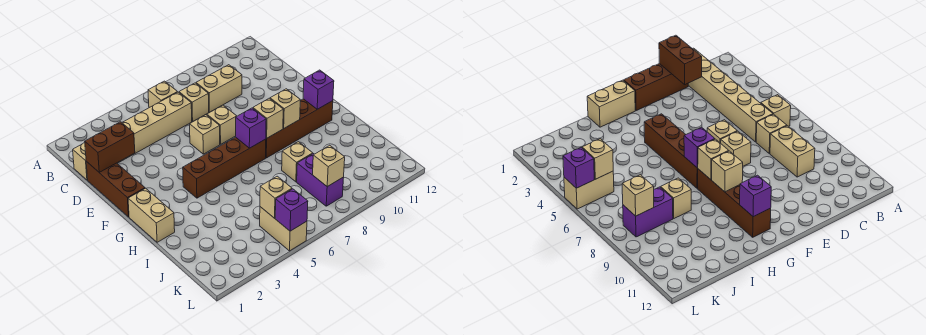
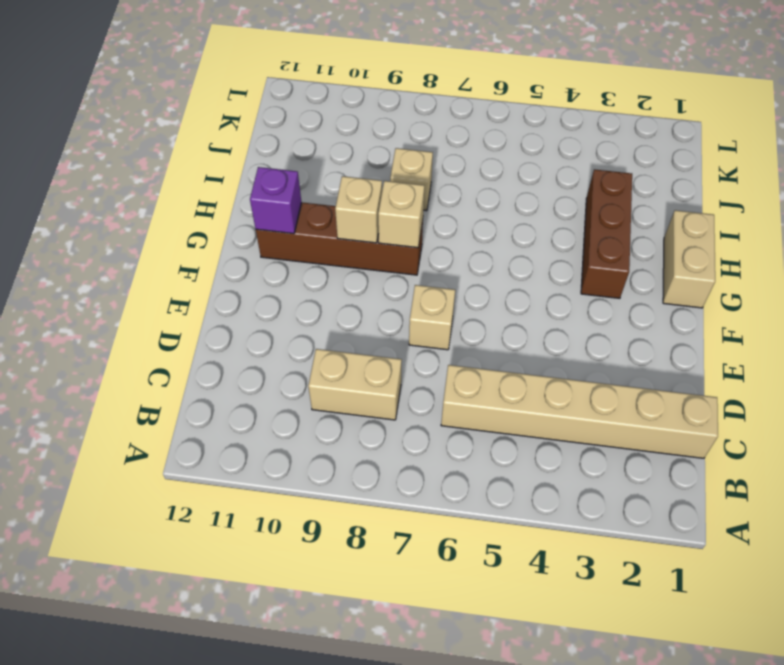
brown 1x3 brick [581,169,632,298] -> brown 1x3 brick moved to [86,162,145,217]
none -> tan 1x1 brick [148,81,177,108]
none -> tan 1x1 brick [179,83,209,121]
none -> tan 1x1 brick [190,115,220,154]

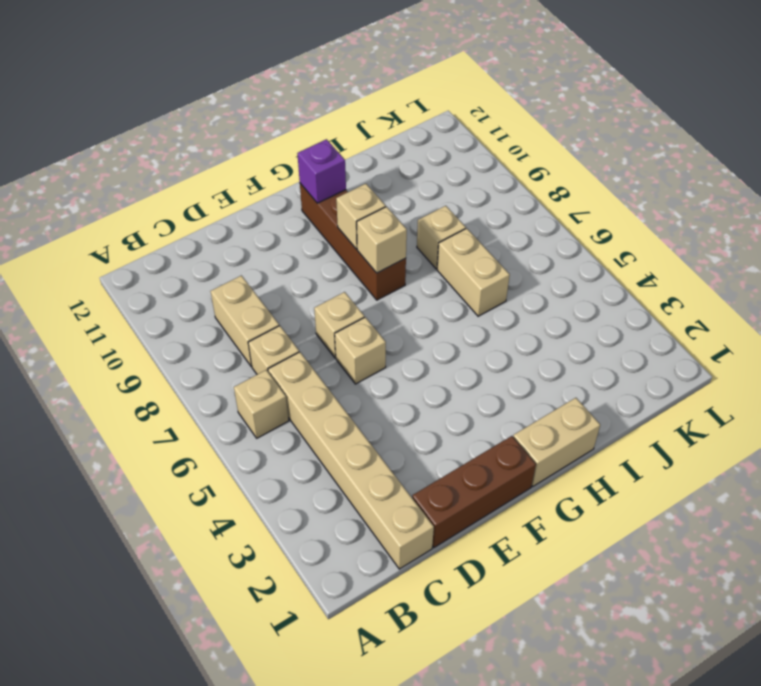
tan 1x2 brick [437,228,510,316] -> tan 1x2 brick turned to [260,207,307,251]
none -> brown 1x4 brick [183,137,266,198]
none -> purple 1x2 brick [297,154,344,206]
none -> brown 1x2 brick [85,122,135,172]

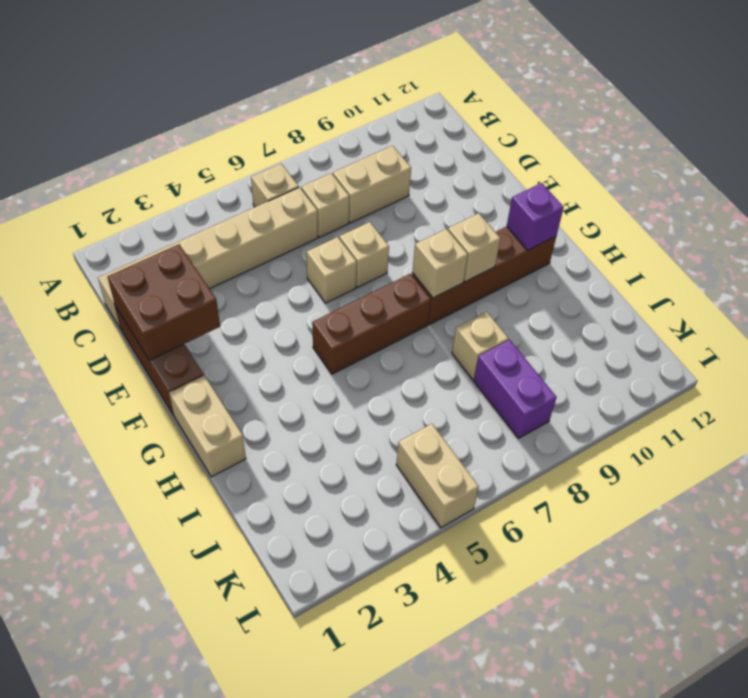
brown 2x2 brick [108,244,220,361] -> brown 1x2 brick [85,122,135,172]
brown 1x3 brick [312,274,431,374] -> brown 1x4 brick [183,137,266,198]
none -> purple 1x1 brick [236,108,266,148]
none -> tan 1x1 brick [260,176,292,218]
none -> tan 1x1 brick [313,145,345,187]

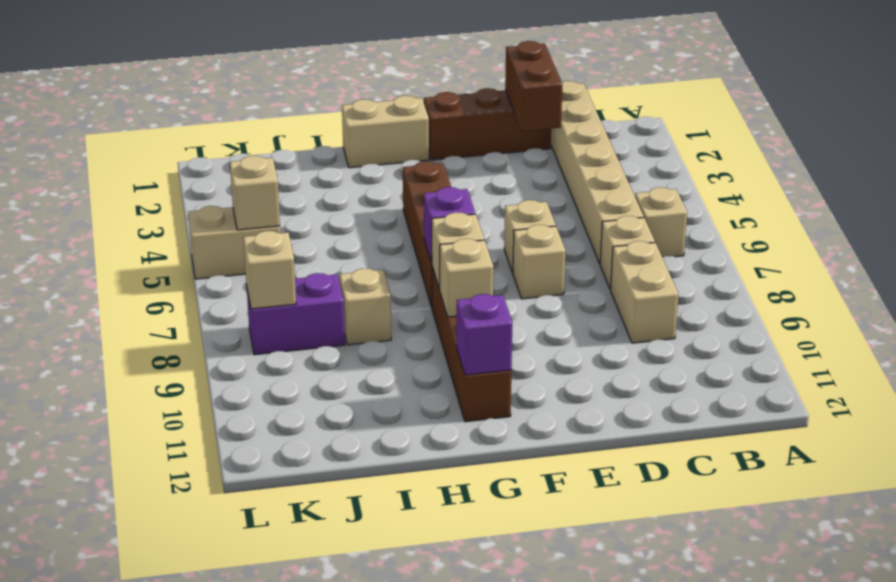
none -> purple 1x1 brick [275,189,308,231]

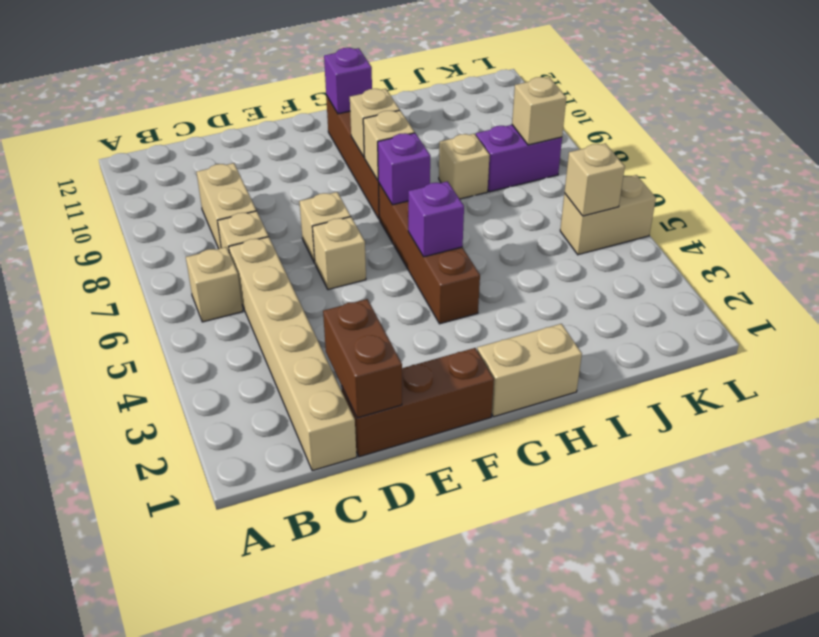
purple 1x1 brick [408,181,464,257] -> purple 1x1 brick moved to [275,189,308,231]

